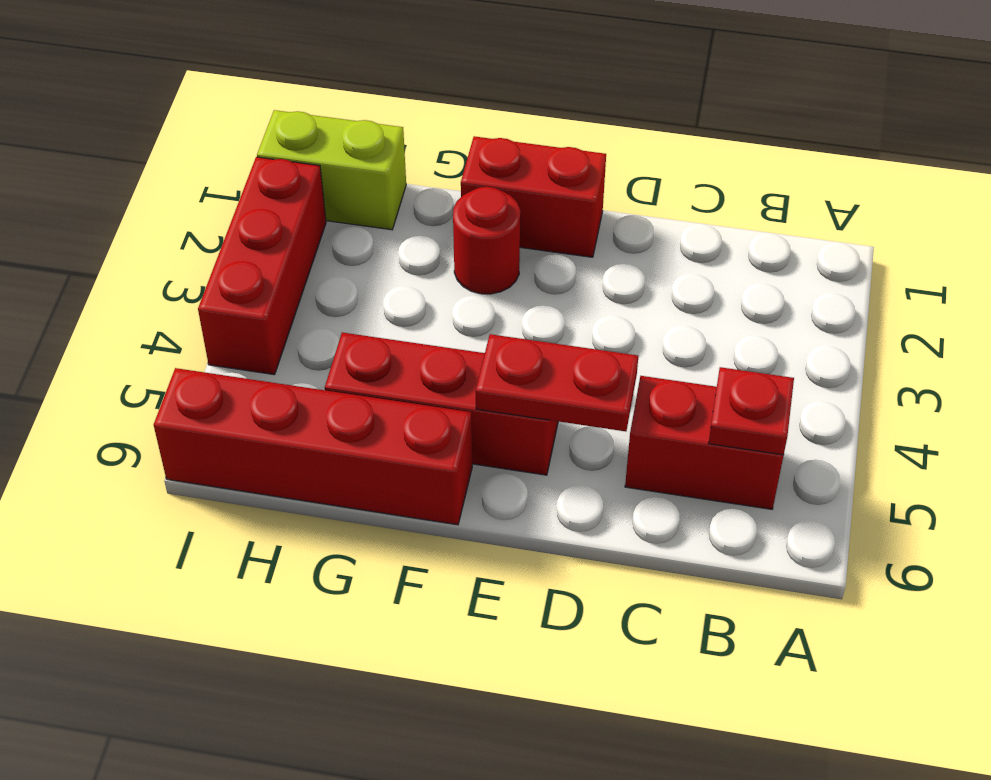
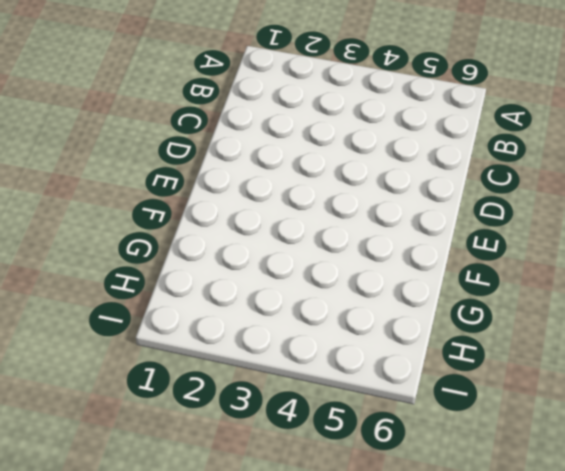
none -> red 1x2 brick [625,376,784,509]
none -> red 1x2 brick [461,136,606,257]

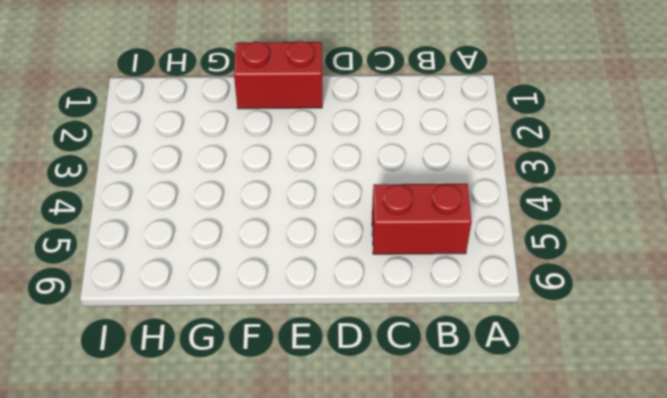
none -> red 1x3 brick [325,332,558,475]
none -> red 1x1 round brick [453,187,520,294]

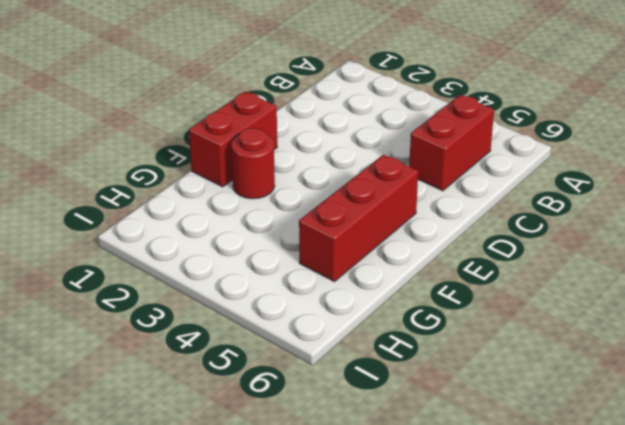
none -> red 1x4 brick [154,368,472,525]
none -> lime 1x2 brick [257,110,406,230]

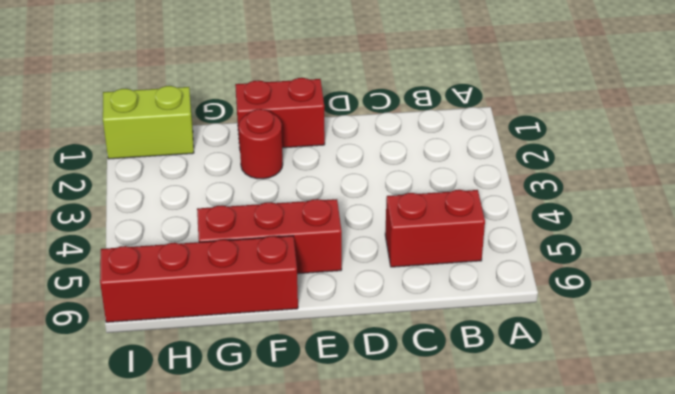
none -> red 1x3 brick [198,157,326,375]
none -> red 1x1 plate [709,367,794,455]

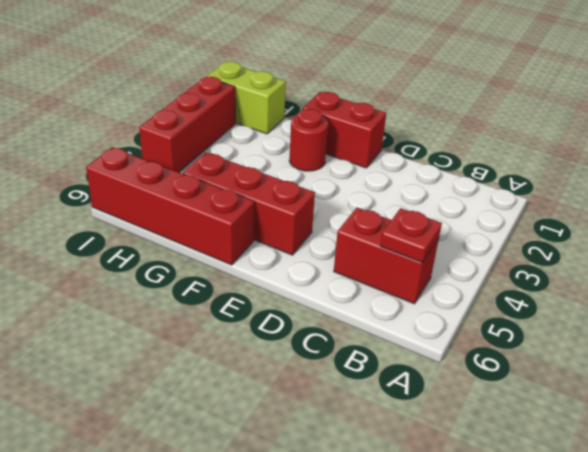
none -> red 1x2 plate [476,334,638,431]

